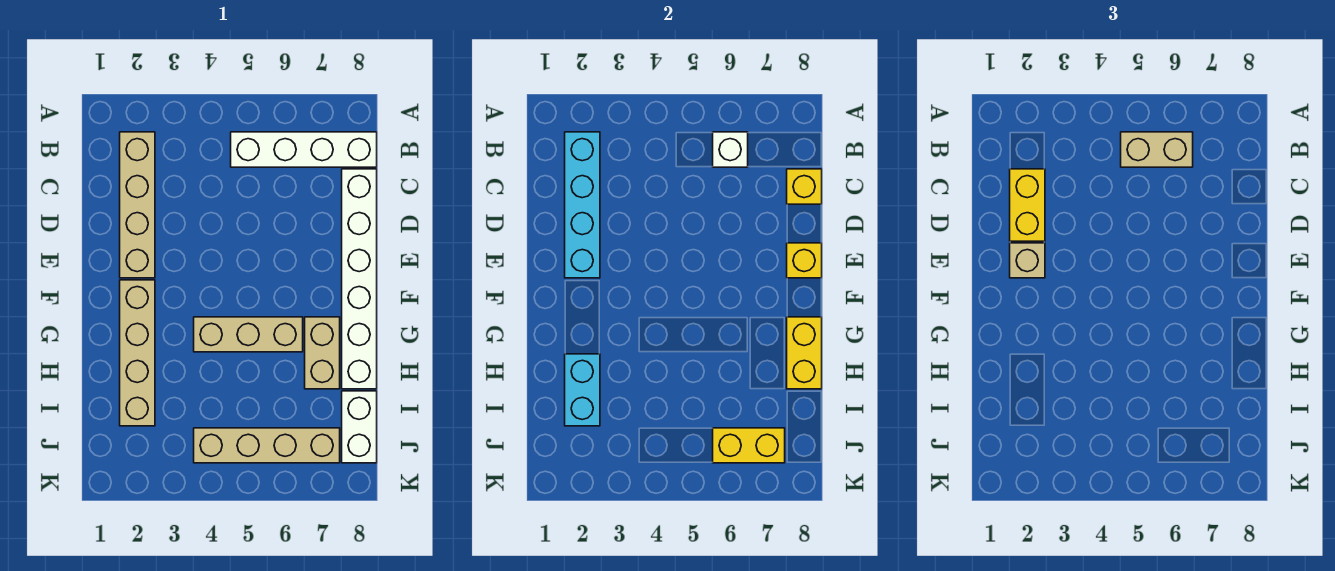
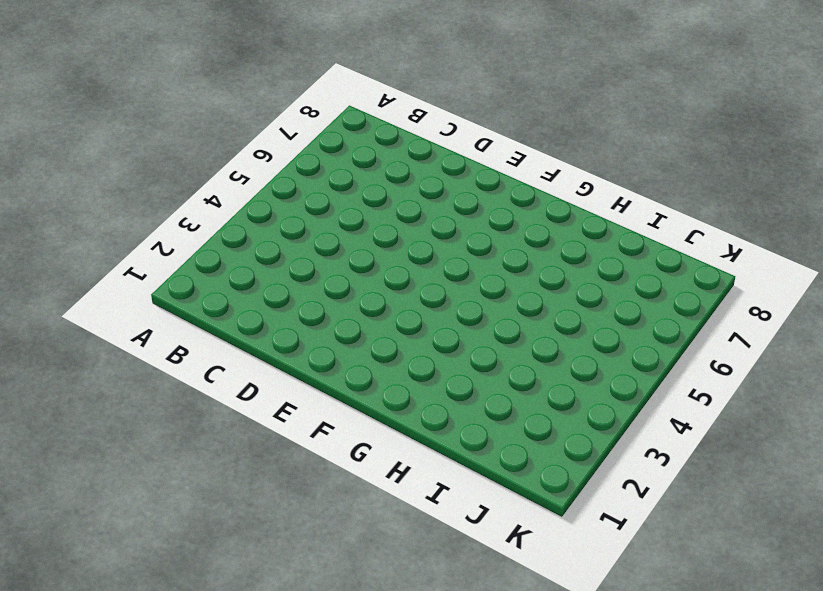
none -> tan 1x4 brick [120,132,155,278]
none -> white 1x4 brick [231,132,377,167]
none -> white 1x6 brick [342,169,377,389]

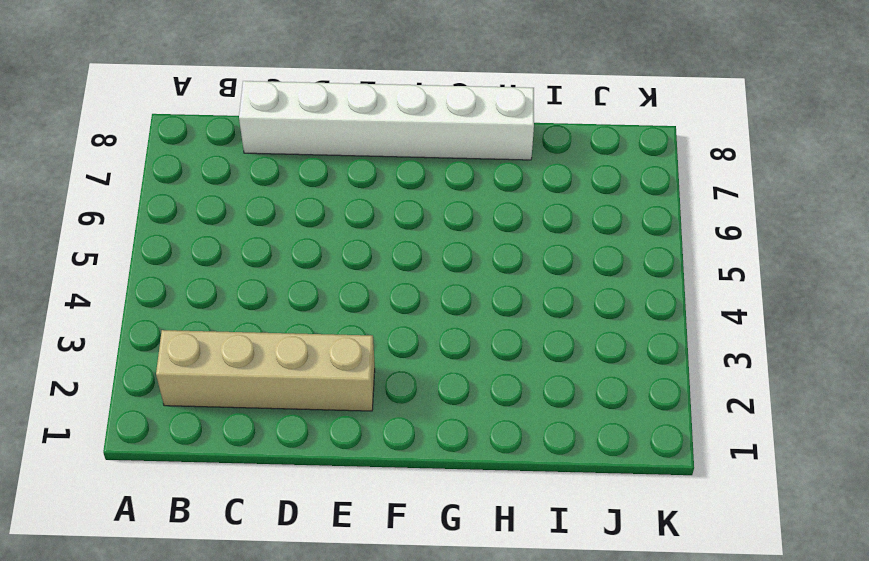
none -> white 1x4 brick [231,132,377,167]
none -> tan 1x4 brick [120,280,155,426]
none -> tan 1x3 brick [194,317,303,352]

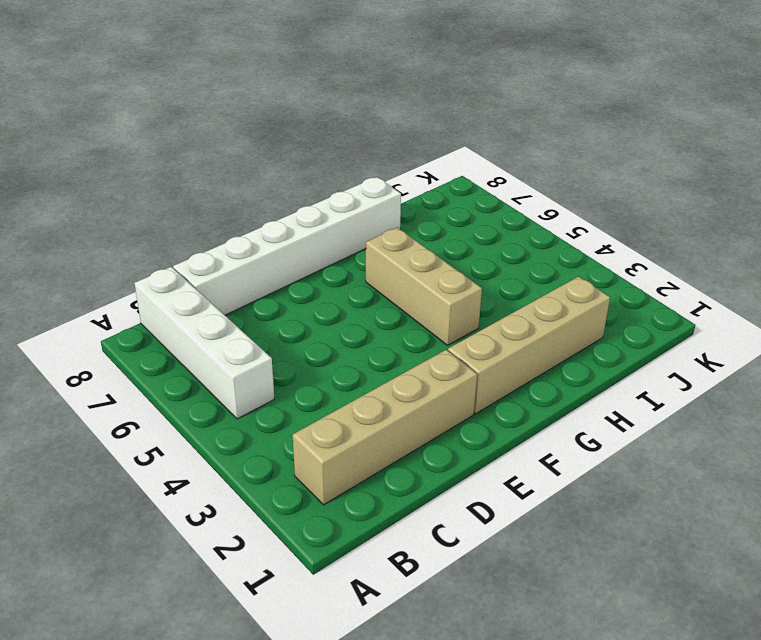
none -> tan 1x2 brick [305,317,340,389]
none -> white 1x2 brick [342,391,377,463]
none -> tan 1x4 brick [194,428,340,463]

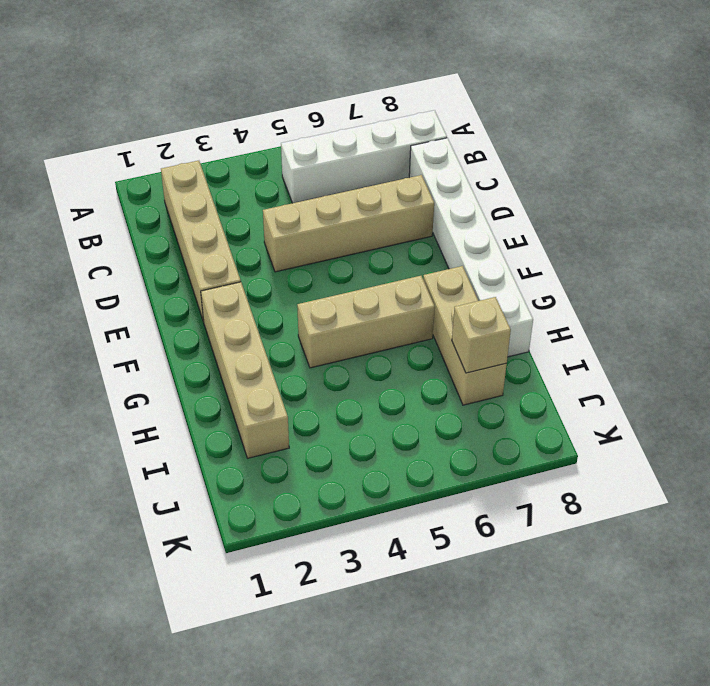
tan 1x4 brick [263,175,434,272] -> tan 1x4 brick moved to [194,428,340,463]
tan 1x3 brick [423,266,507,405] -> tan 1x2 brick [305,317,340,389]
tan 1x1 brick [452,297,511,373] -> tan 1x1 brick moved to [1010,243,1045,278]
none -> white 1x2 brick [342,391,377,463]
none -> cyan 1x4 brick [565,132,600,278]
none -> white 1x1 brick [713,132,748,167]

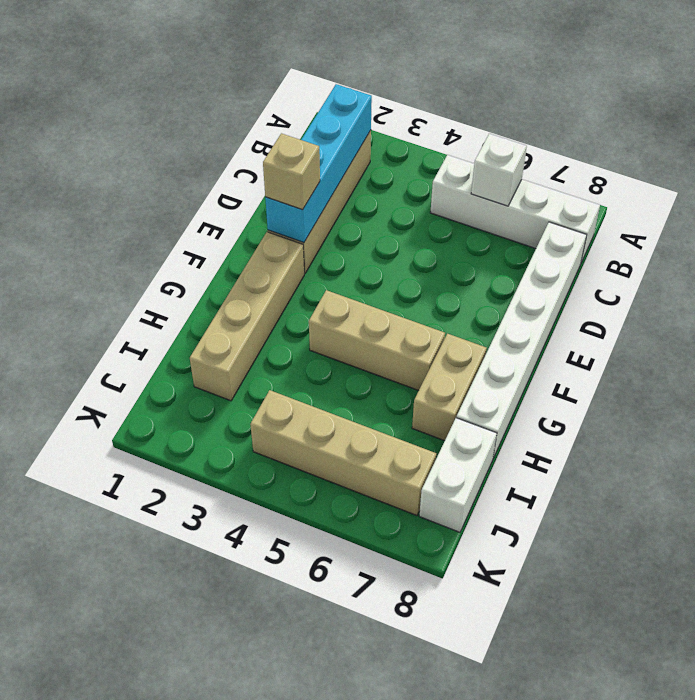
none -> yellow 1x1 brick [787,169,822,204]
none -> yellow 1x1 brick [787,243,822,278]
none -> yellow 1x2 brick [787,317,822,389]

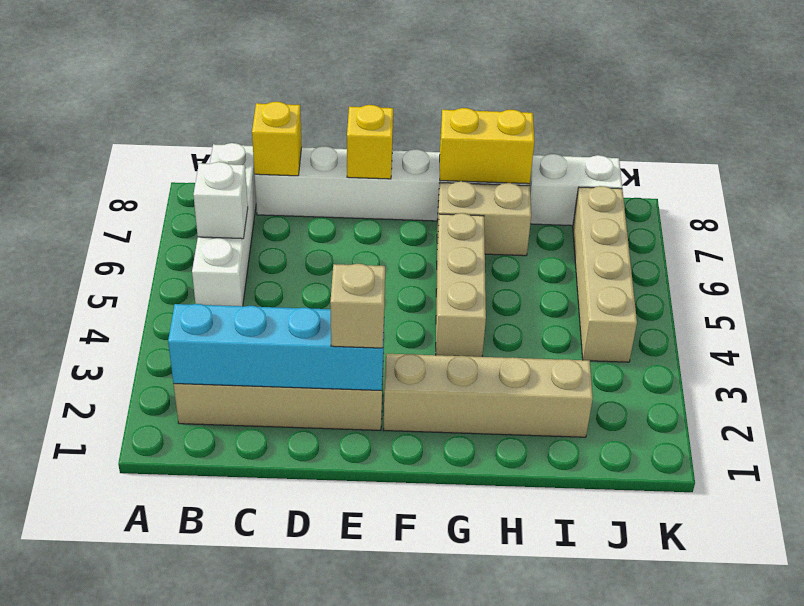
none -> cyan 1x2 brick [565,354,600,426]
none -> yellow 1x2 brick [713,428,785,463]
none -> tan 1x2 brick [1121,132,1193,167]

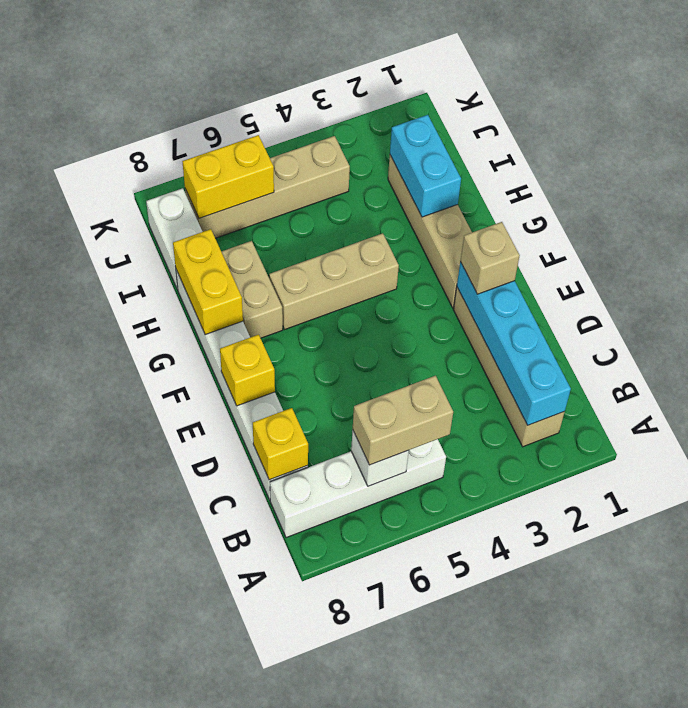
none -> yellow 1x2 brick [1010,169,1045,241]

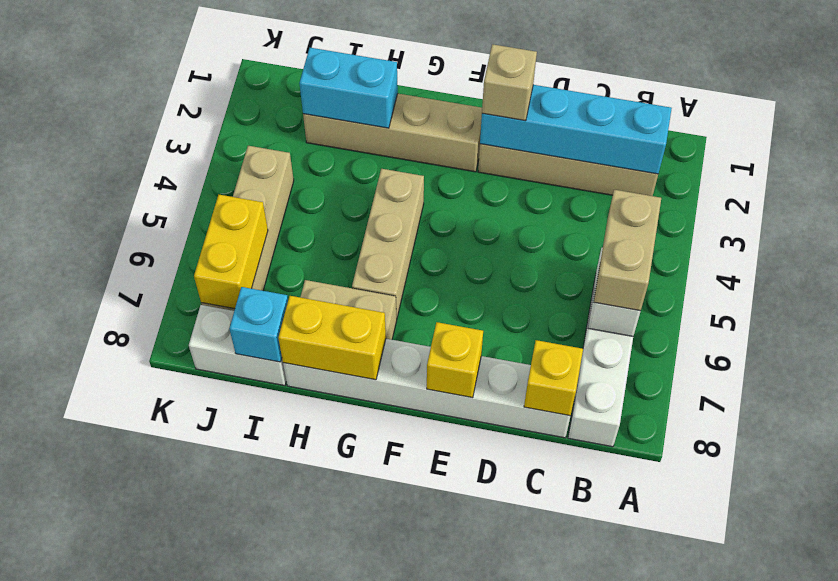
cyan 1x1 brick [229,287,288,362] -> none
none -> yellow 1x2 brick [1010,169,1045,241]

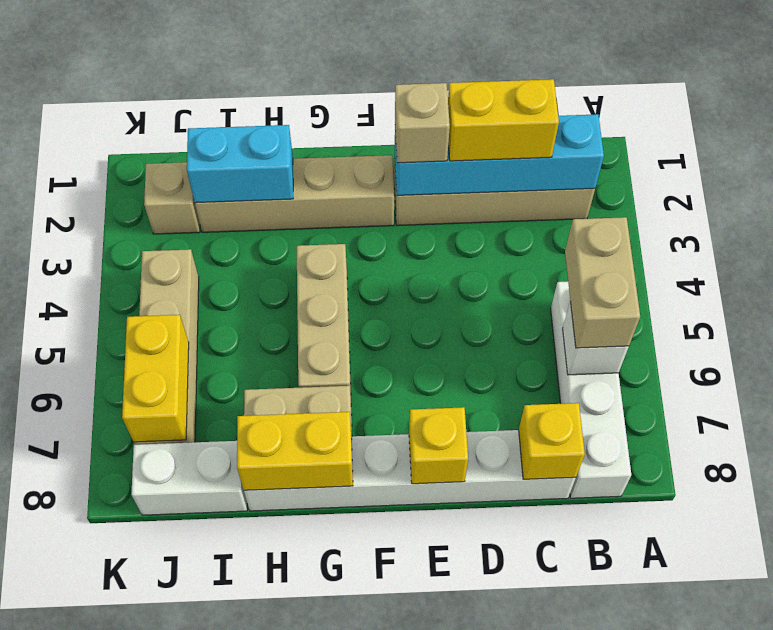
tan 1x1 brick [144,162,200,234] -> none

